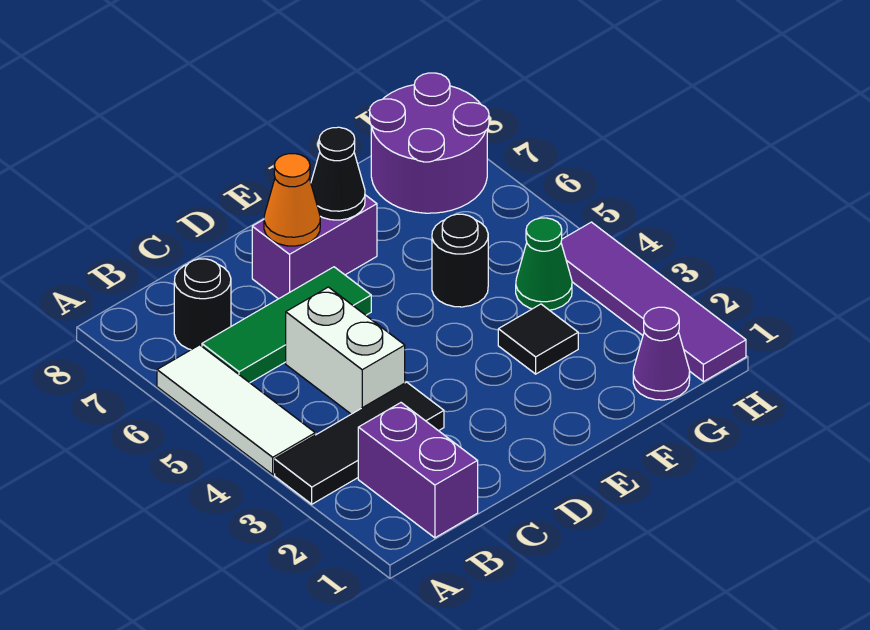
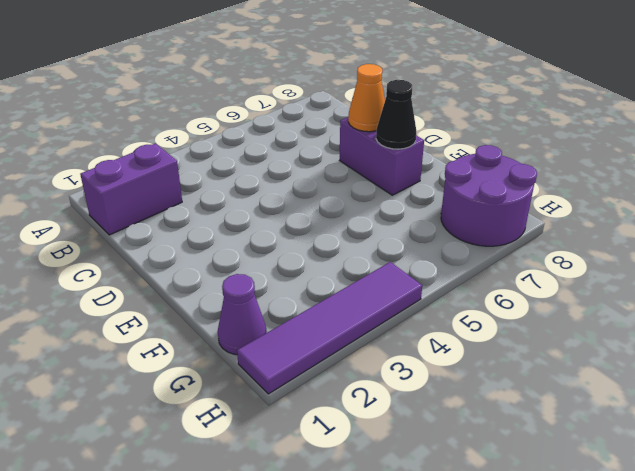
none -> black 1x3 tile [275,382,444,504]
none -> white 1x3 tile [157,345,315,474]
none -> green 1x3 tile [202,267,371,383]

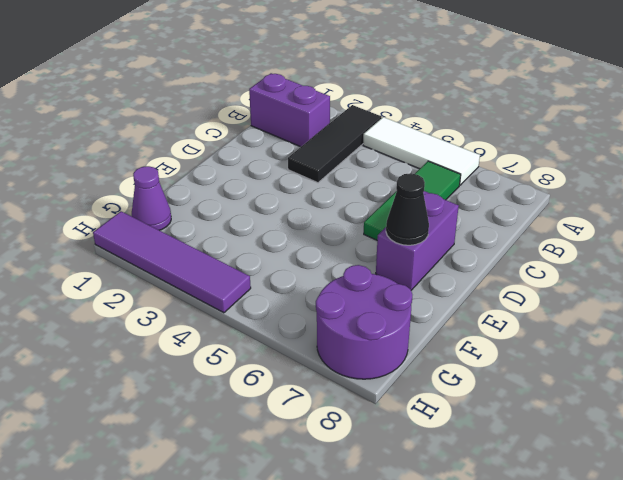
none -> black 1x1 round brick [174,259,231,350]
none -> white 1x2 brick [286,287,405,414]
none -> black 1x1 tile [498,304,578,374]

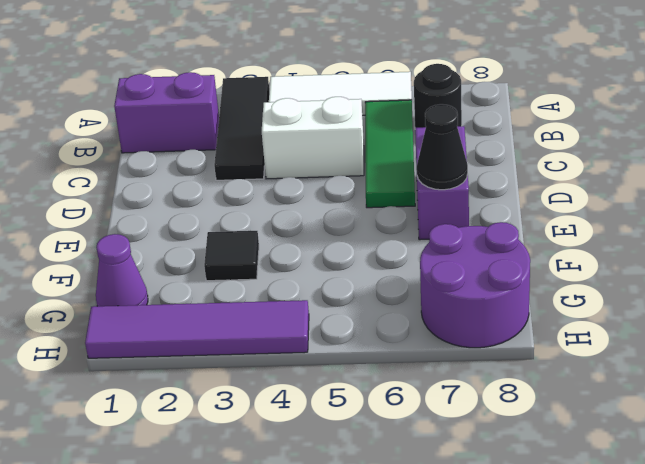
none -> black 1x1 round brick [432,214,488,307]
none -> green 1x1 cone [516,218,572,310]
none -> orange 1x1 cone [264,154,320,246]

